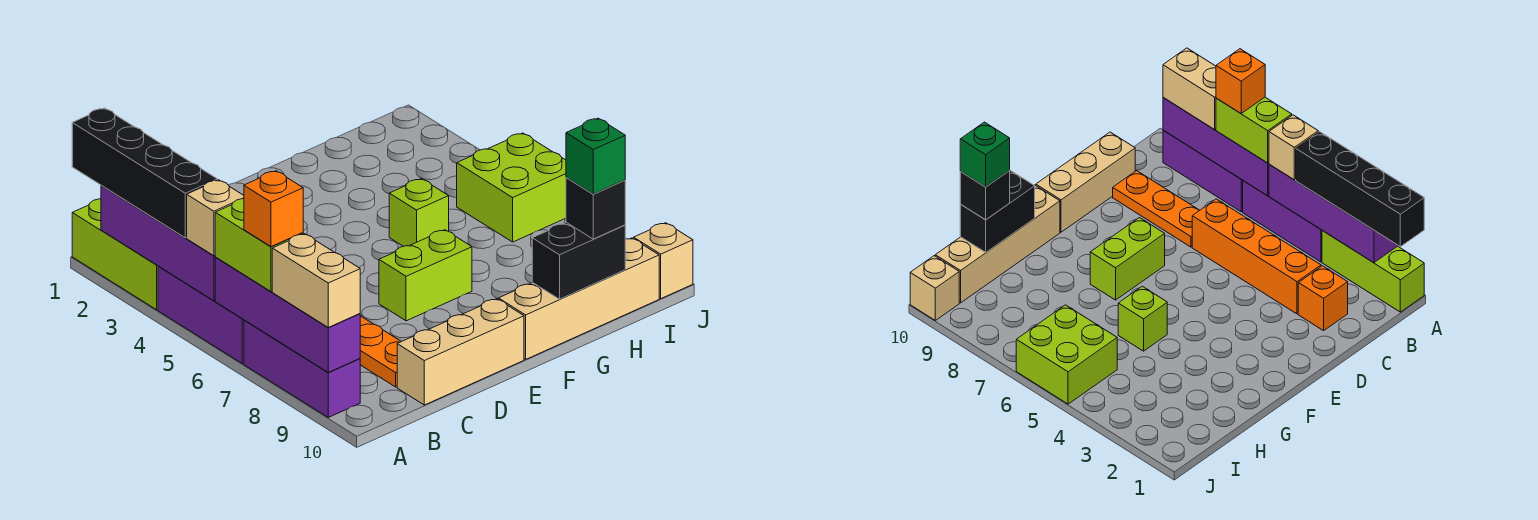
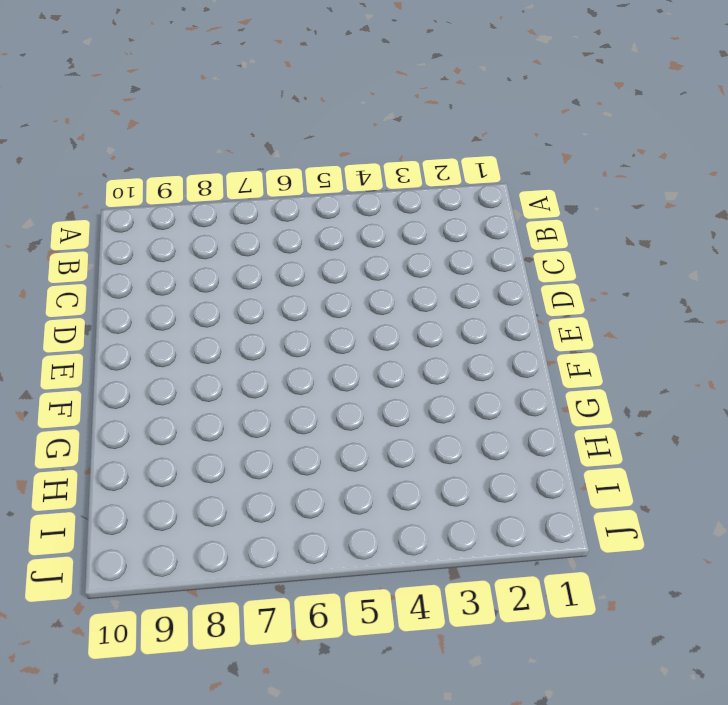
none -> lime 1x3 brick [72,199,158,310]
none -> purple 1x3 brick [158,266,244,364]
none -> purple 1x3 brick [244,320,360,417]

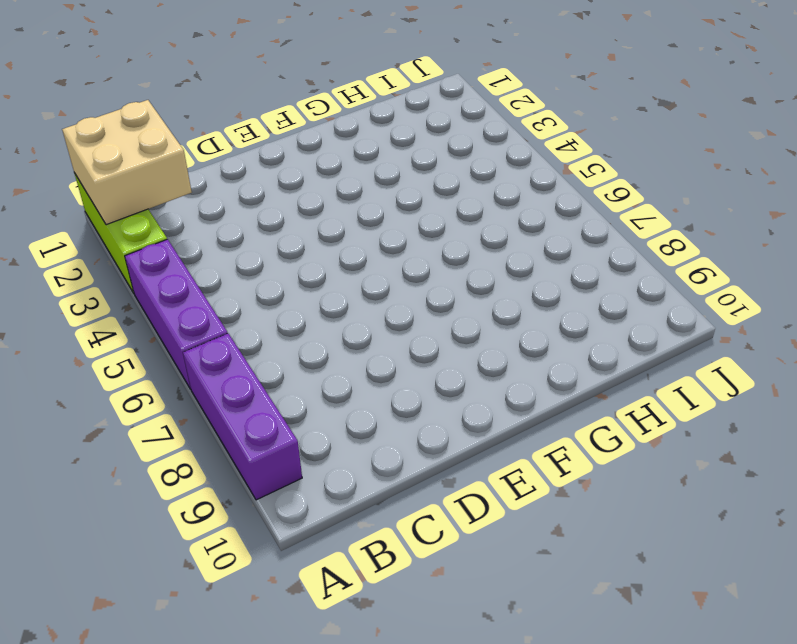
tan 2x2 brick [62,100,192,225] -> purple 1x4 brick [101,185,215,301]
none -> orange 1x1 brick [1298,266,1348,331]
none -> orange 1x4 brick [1192,199,1321,314]
none -> orange 1x3 plate [360,316,401,387]

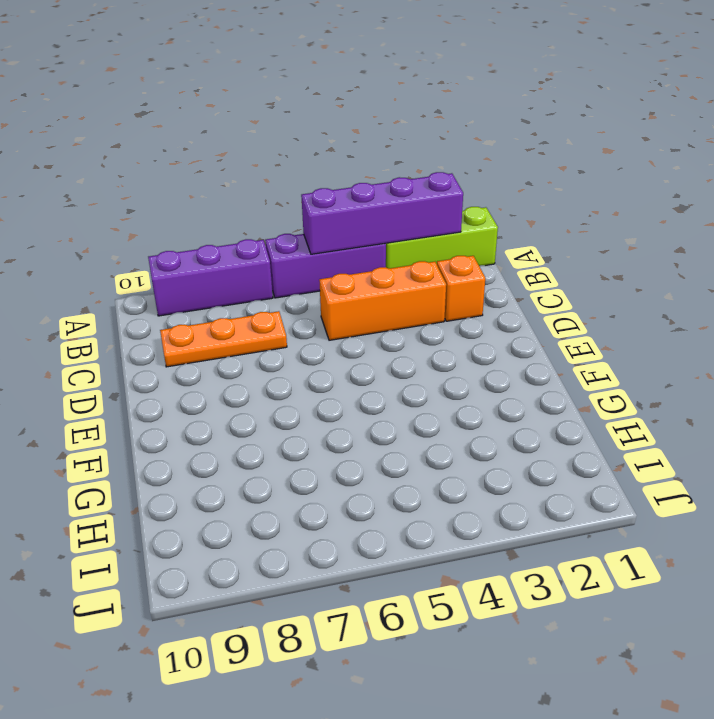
orange 1x3 brick [319,261,446,340] -> orange 1x4 brick [1192,199,1321,314]
none -> tan 1x3 brick [397,299,524,405]
none -> lime 1x2 brick [379,230,472,321]
none -> tan 1x4 brick [499,238,659,359]

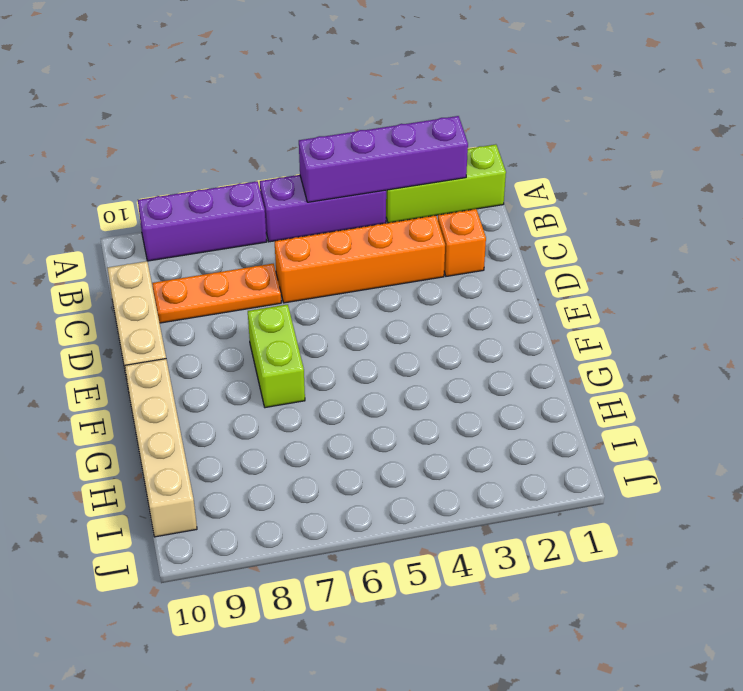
none -> lime 1x1 brick [389,179,449,246]
none -> lime 2x2 brick [457,133,566,242]
none -> tan 1x1 brick [634,223,693,299]

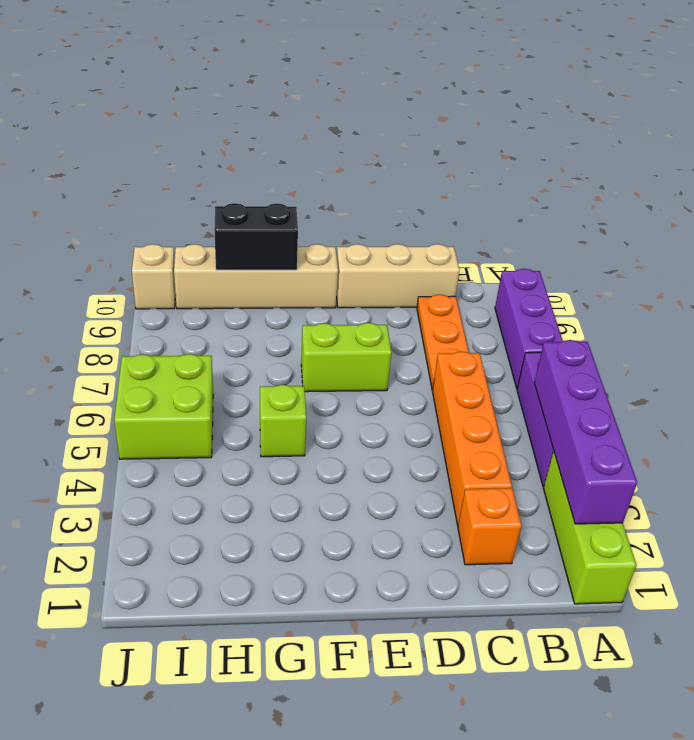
none -> purple 1x4 brick [215,257,360,372]
none -> black 1x4 brick [72,108,217,238]
none -> tan 1x1 brick [187,180,244,256]

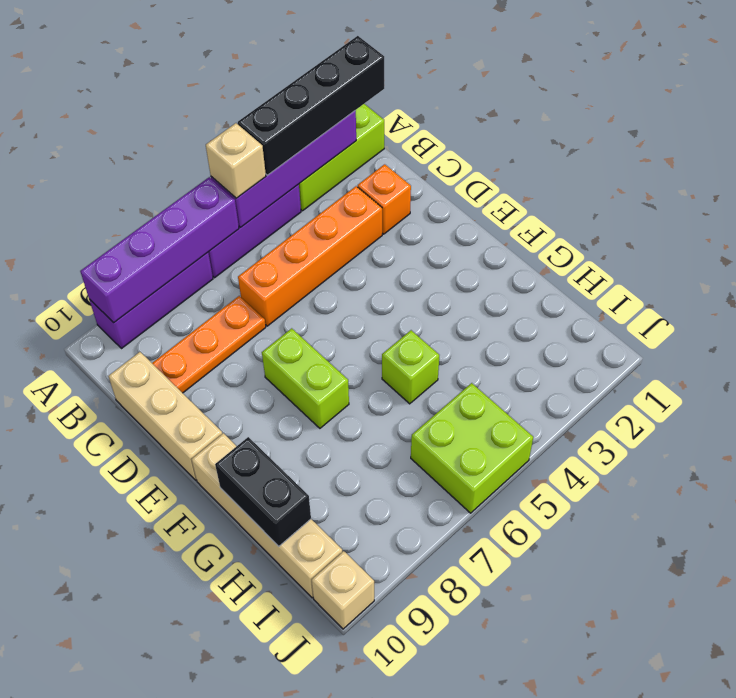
none -> lime 1x2 brick [215,199,303,292]
none -> tan 1x2 brick [272,234,360,327]
none -> black 1x1 brick [566,178,625,239]

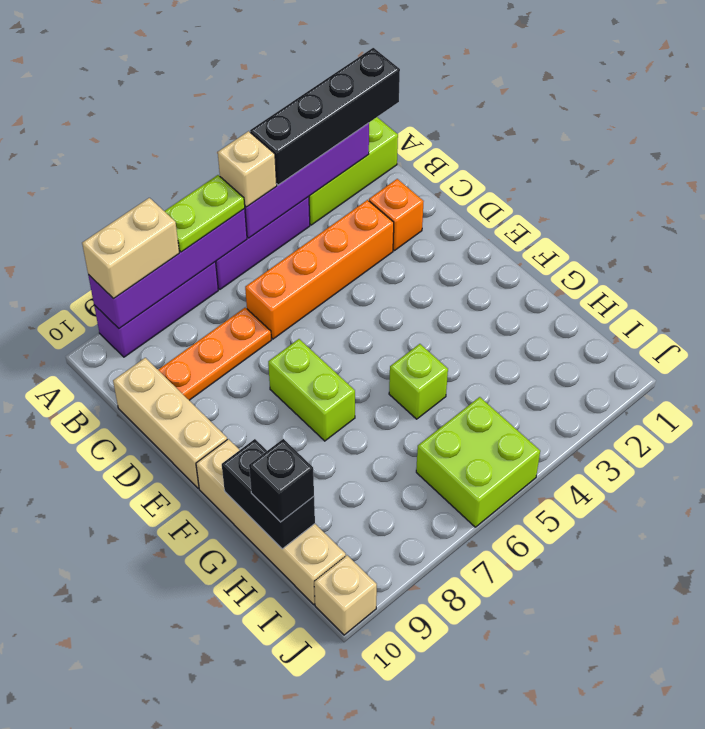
lime 1x2 plate [165,175,245,252] -> lime 1x2 brick [215,199,303,292]
none -> orange 1x1 brick [244,171,303,247]
none -> green 1x1 brick [566,118,625,194]

